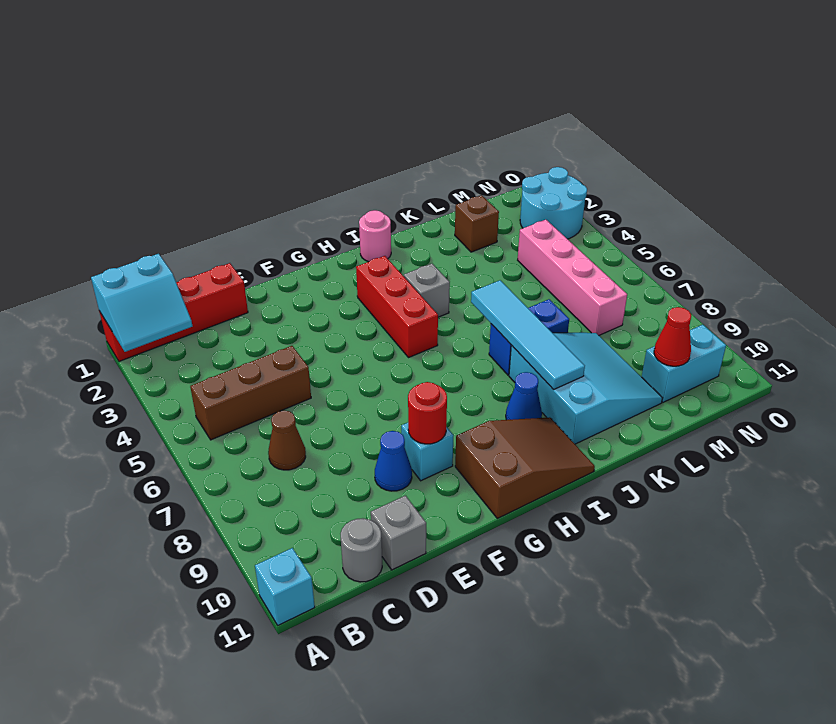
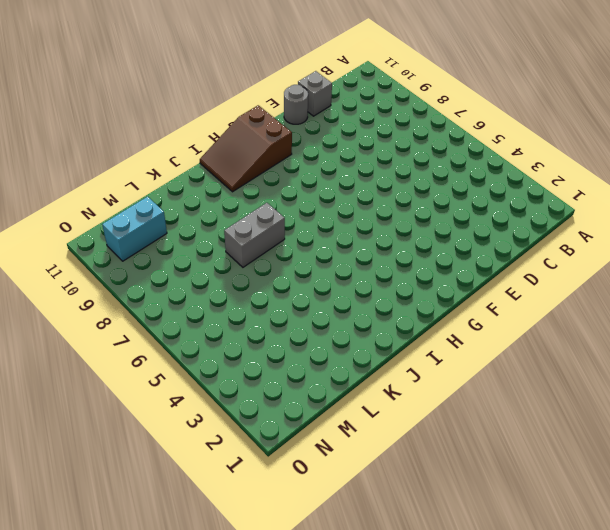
grey 1x1 round brick [284,85,308,124] -> grey 1x1 round brick moved to [340,518,382,582]
grey 1x2 brick [224,203,285,267] -> blue 1x2 brick [489,299,569,375]
none -> red 1x4 brick [99,263,248,361]
none -> cyan 1x1 brick [255,548,315,625]
none -> brown 1x3 brick [190,346,311,440]

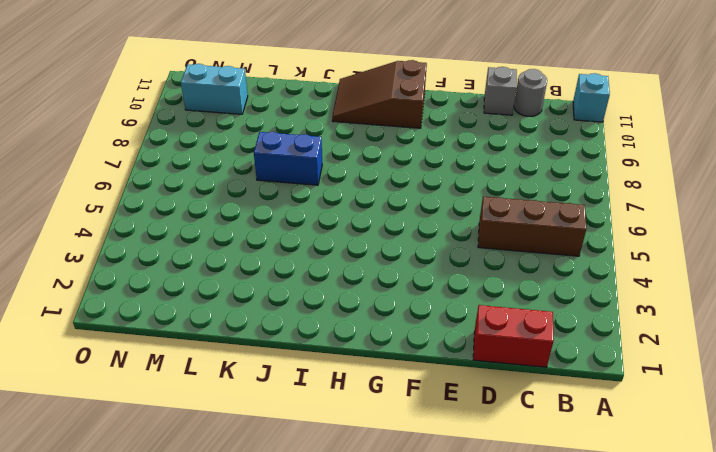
red 1x2 brick [473,305,554,367] -> red 1x4 brick [99,263,248,361]
none -> brown 1x1 cone [268,410,306,470]
none -> blue 1x1 cone [375,431,412,491]
none -> cyan 1x1 brick [401,423,454,481]

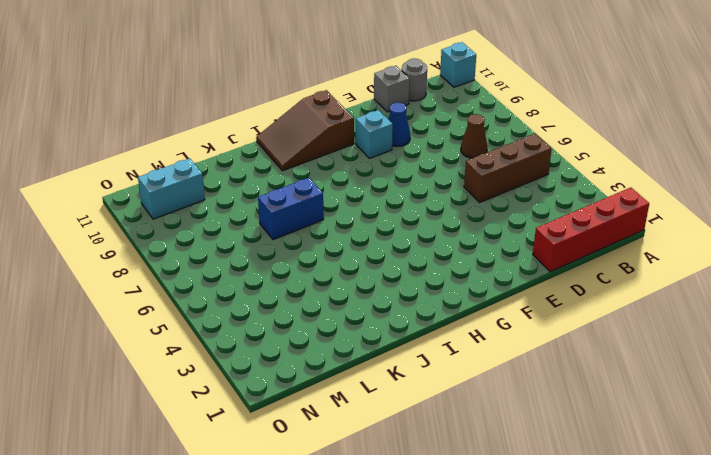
none -> red 1x3 brick [356,256,438,358]
none -> pink 1x1 round brick [359,210,391,262]
none -> grey 1x1 brick [404,264,450,317]

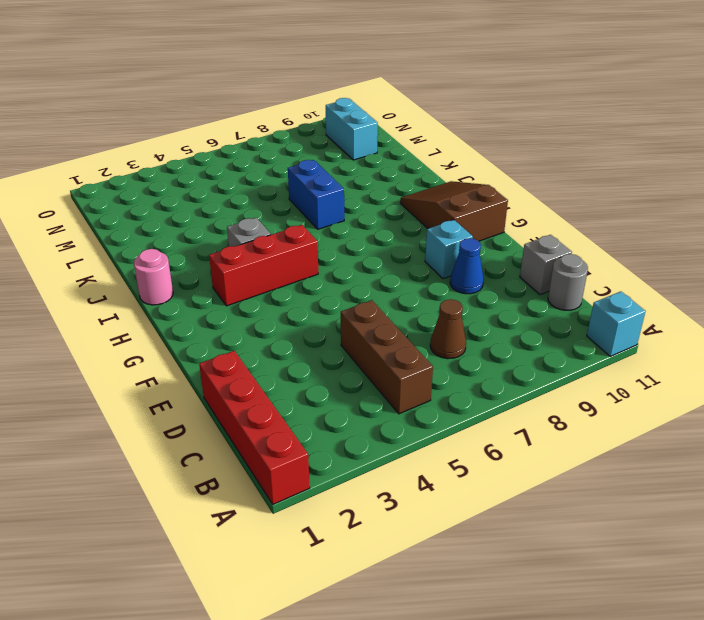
none -> blue 1x1 cone [506,372,542,420]
none -> cyan 3x3 slope [509,333,662,444]
none -> brown 1x1 brick [455,195,499,252]

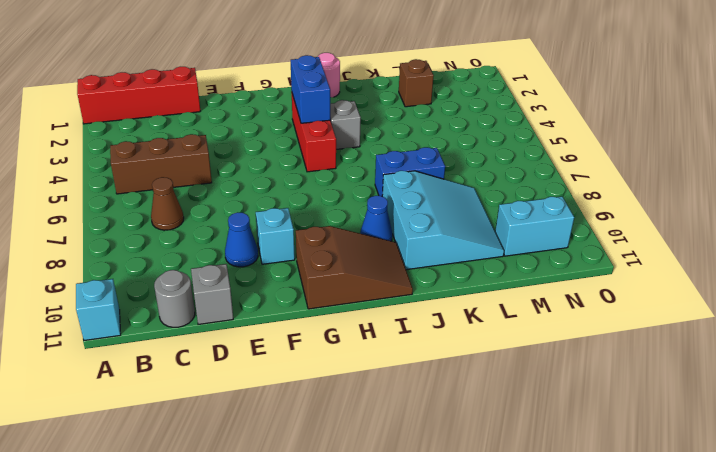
blue 1x2 brick [291,55,330,123] -> none
none -> pink 1x4 brick [518,220,627,335]
none -> cyan 2x2 round brick [520,167,587,239]
none -> cyan 2x2 slope [91,254,192,352]

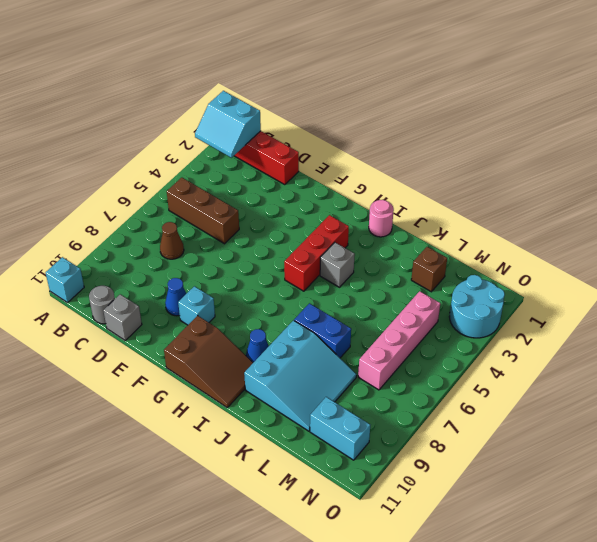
none -> red 1x1 round brick [408,382,447,444]
none -> cyan 1x4 tile [471,280,585,390]
none -> red 1x1 cone [654,307,691,366]

